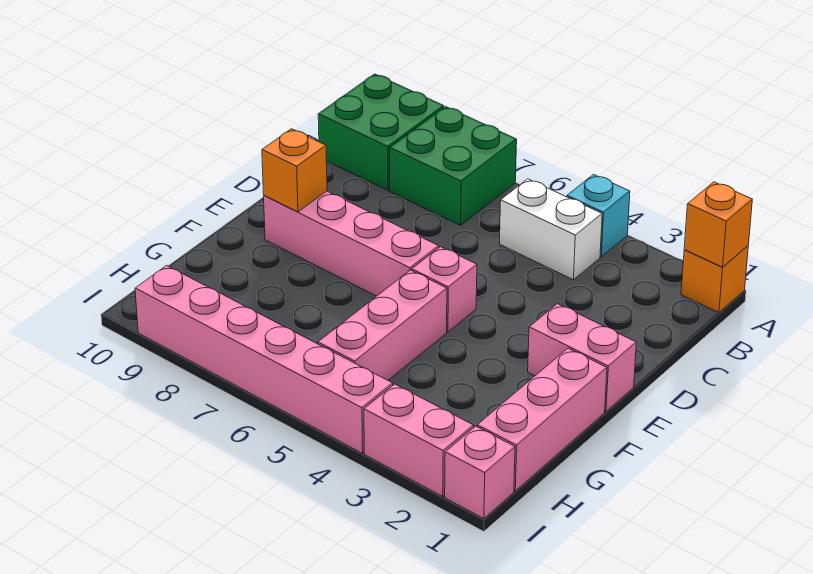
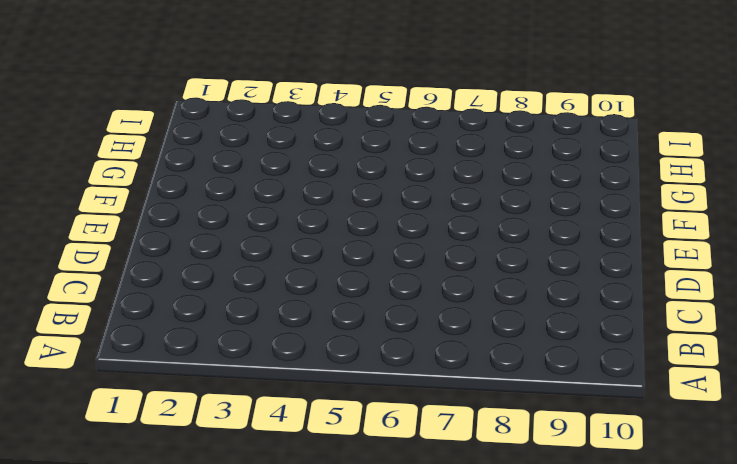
none -> orange 1x1 brick [681,246,748,313]
none -> cyan 1x1 brick [567,175,630,257]
none -> green 2x2 brick [390,107,517,225]

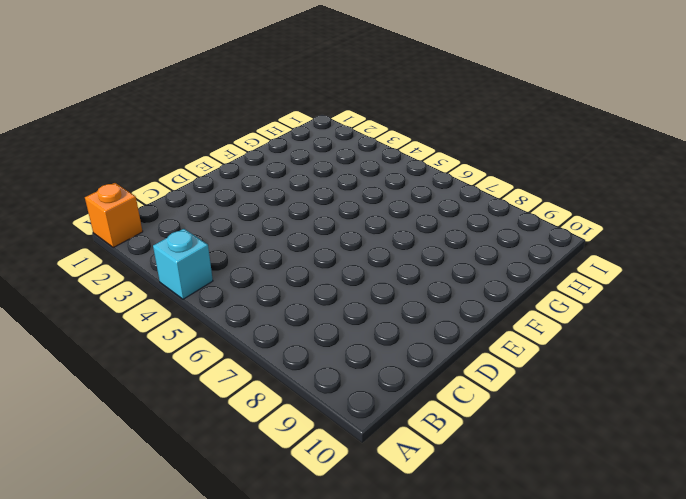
none -> green 2x2 brick [390,107,517,225]
none -> green 2x2 brick [318,74,444,190]
none -> white 1x2 brick [500,179,602,280]

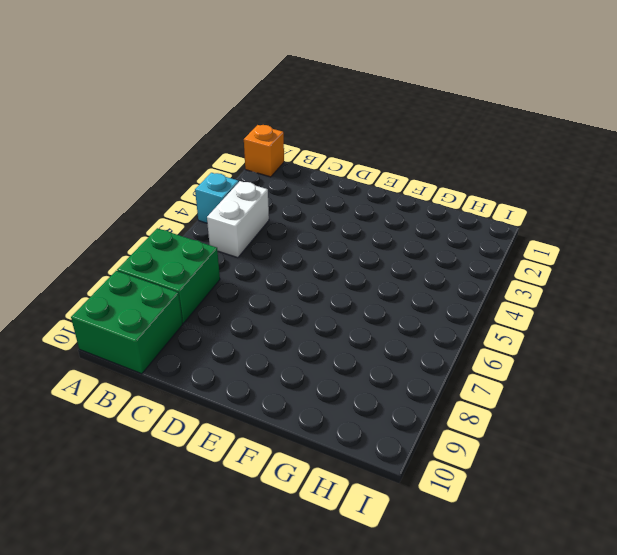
none -> pink 1x2 brick [528,304,636,412]
none -> pink 1x1 brick [412,247,477,332]
none -> pink 1x4 brick [264,191,439,296]

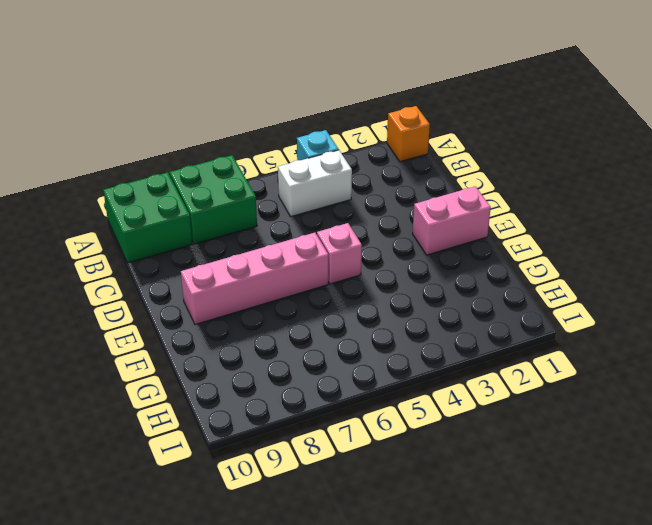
none -> pink 1x3 brick [477,348,607,491]
none -> pink 1x3 brick [318,270,447,380]
none -> pink 1x1 brick [445,426,515,519]

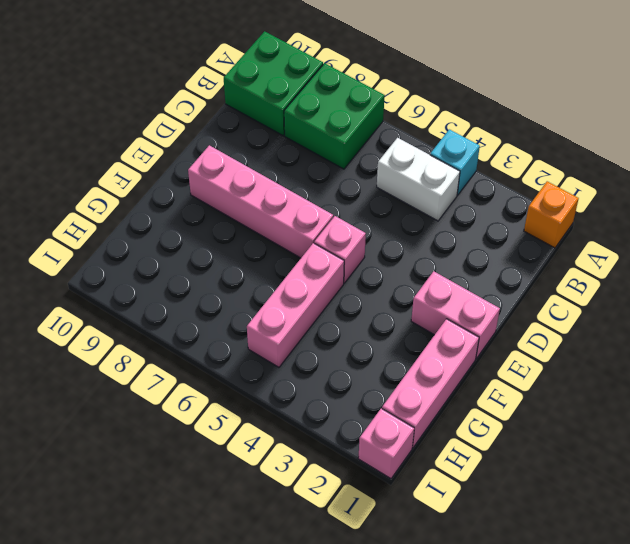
none -> pink 1x2 brick [364,384,474,496]
none -> pink 1x6 brick [135,266,393,453]
none -> orange 1x1 brick [684,182,752,267]

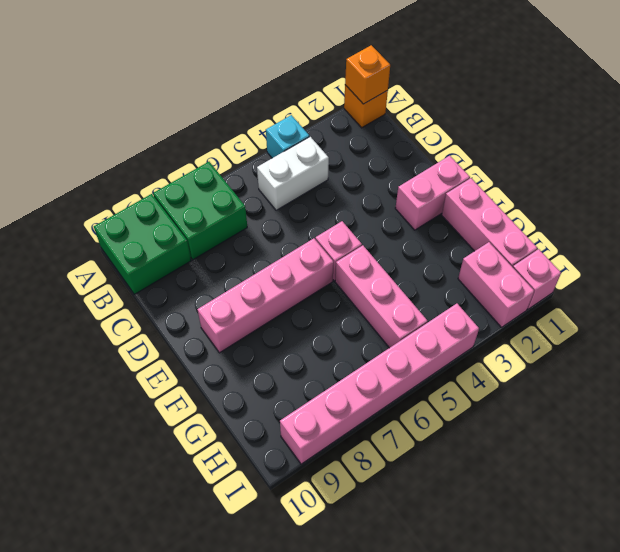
pink 1x2 brick [458,242,534,327] -> pink 1x2 brick turned to [364,384,474,496]
none -> orange 1x1 brick [262,129,327,212]

